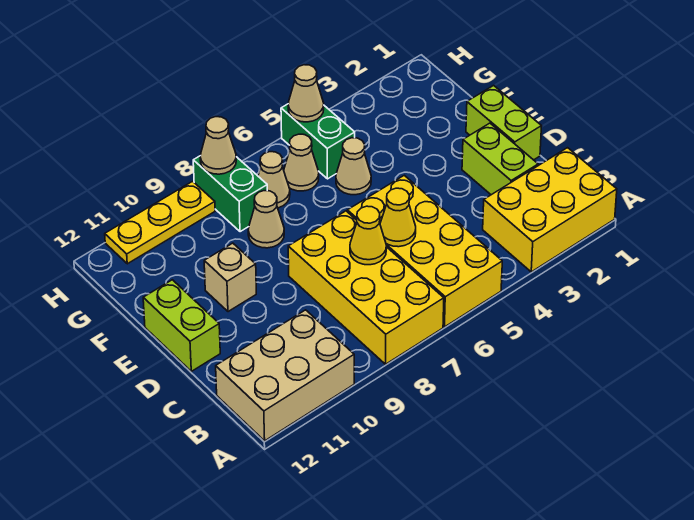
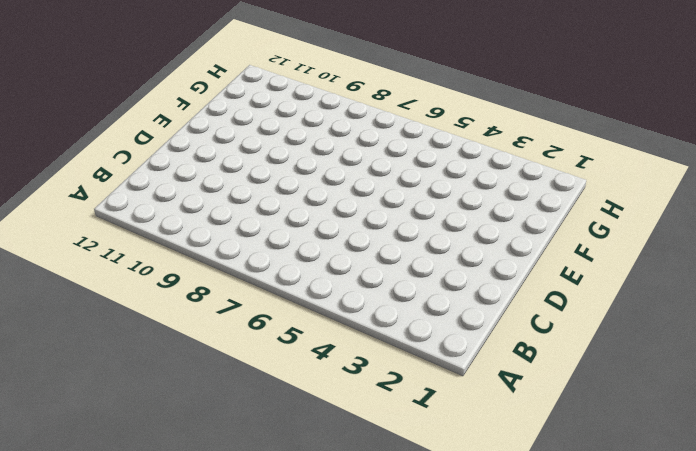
none -> yellow 2x3 brick [483,148,617,272]
none -> yellow 2x4 brick [347,175,502,327]
none -> yellow 2x4 brick [288,211,444,364]

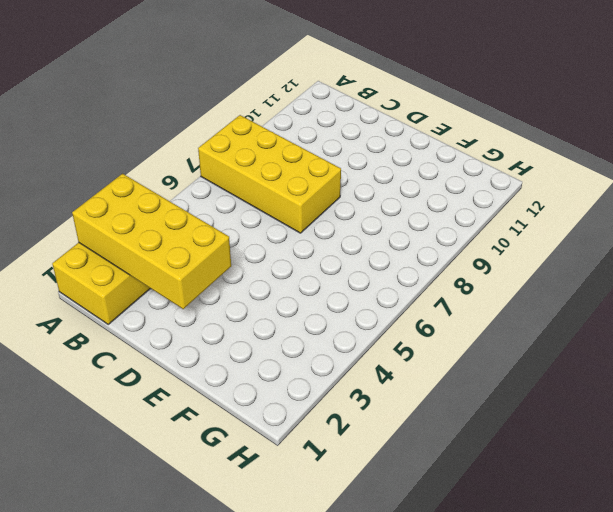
yellow 2x4 brick [72,174,231,309] -> yellow 2x4 brick moved to [347,175,502,327]
none -> tan 2x3 brick [216,310,354,441]
none -> lime 1x2 brick [462,123,538,195]
none -> lime 1x2 brick [466,85,542,160]

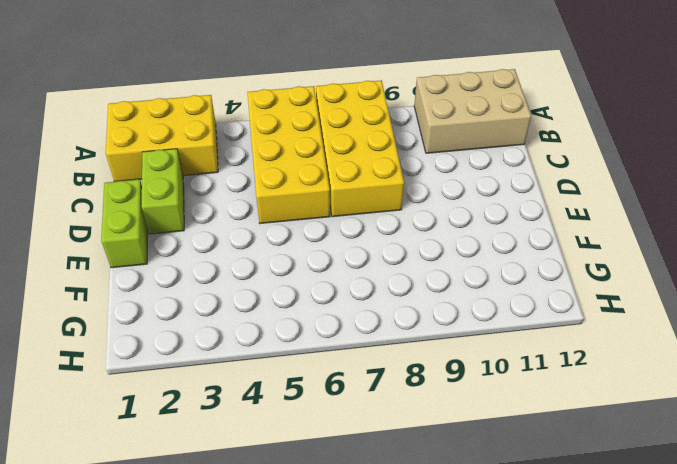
none -> lime 1x2 brick [143,280,220,371]
none -> tan 1x1 brick [204,243,256,312]
none -> tan 1x1 cone [336,138,371,195]

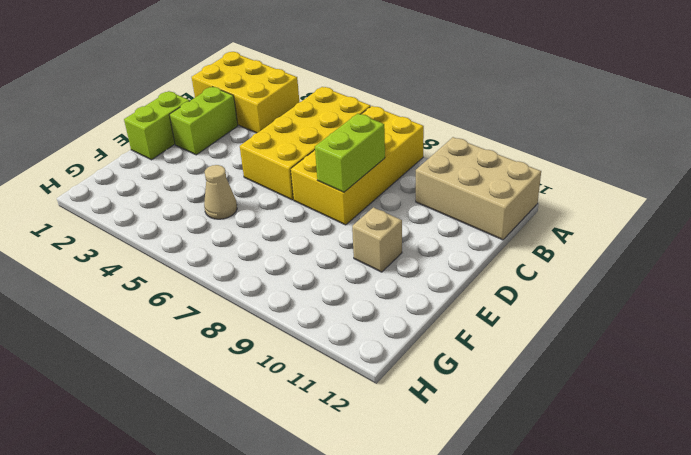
lime 1x2 brick [315,114,385,192] -> lime 1x2 brick moved to [143,280,220,371]
none -> tan 1x1 cone [248,191,284,248]
none -> green 1x2 brick [281,104,355,179]
none -> tan 1x1 cone [284,134,319,191]

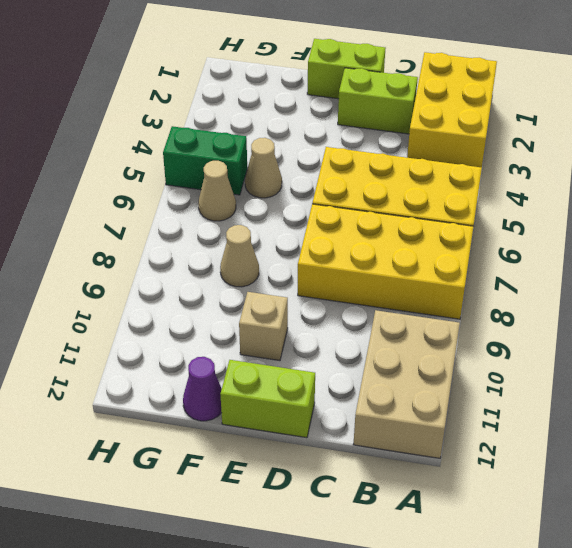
purple 1x1 cone [183,357,222,421] -> none
none -> tan 1x1 cone [258,152,290,208]
none -> green 1x2 brick [193,156,267,232]
none -> yellow 1x3 plate [105,181,215,264]

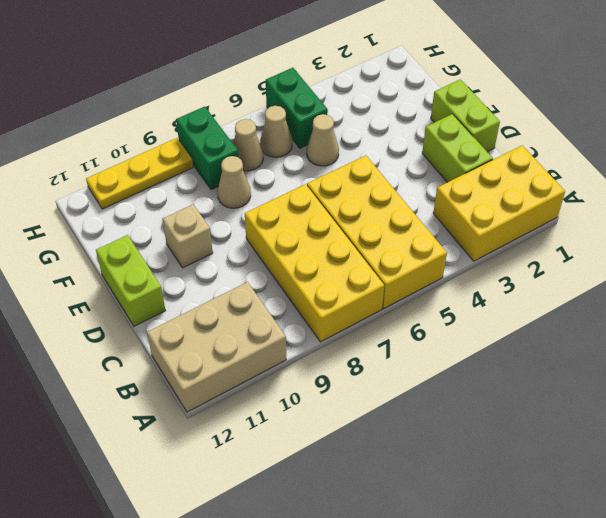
none -> yellow 1x1 cone [380,188,416,247]
none -> yellow 1x1 cone [350,206,386,265]
none -> tan 1x1 cone [288,65,324,122]

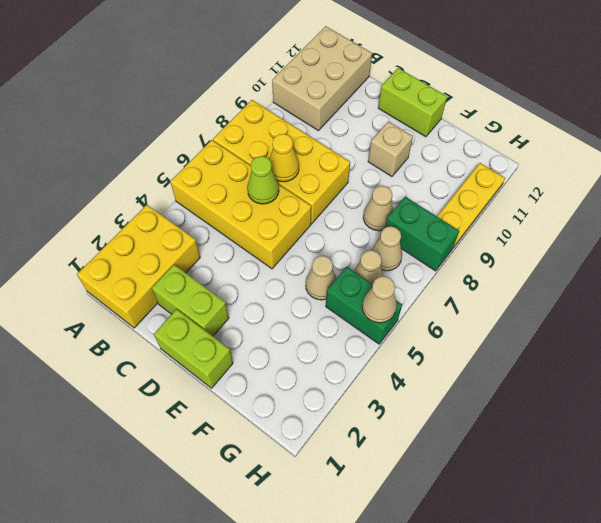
lime 1x1 cone [247,156,279,204] -> yellow 1x1 cone [380,188,416,247]
none -> tan 1x1 cone [200,117,236,174]

